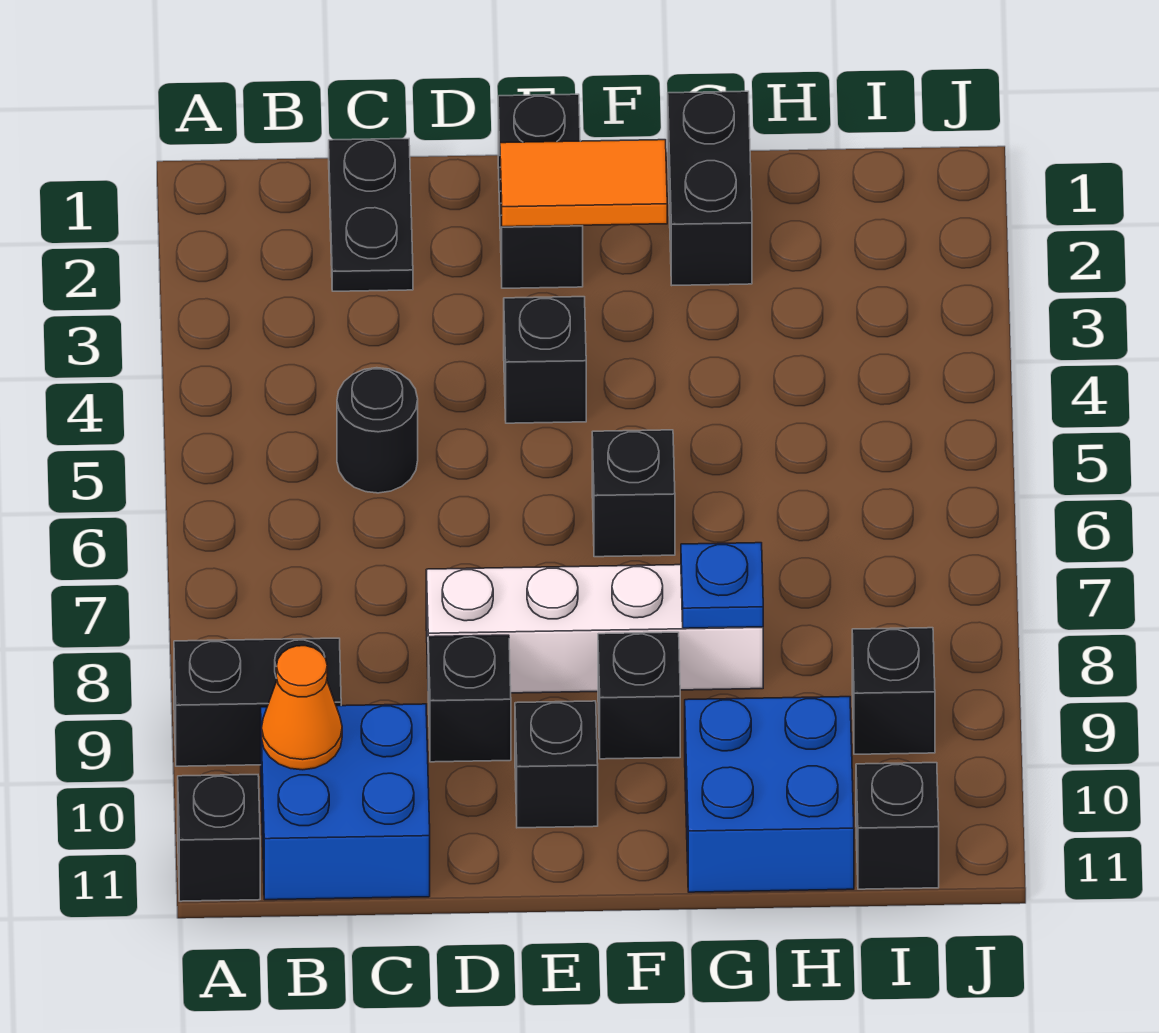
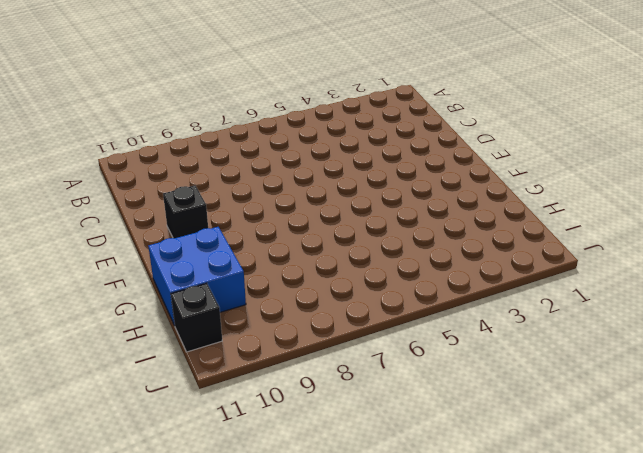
none -> black 1x2 brick [174,638,341,766]
none -> black 1x1 brick [178,775,260,901]
none -> blue 2x2 brick [261,704,430,900]

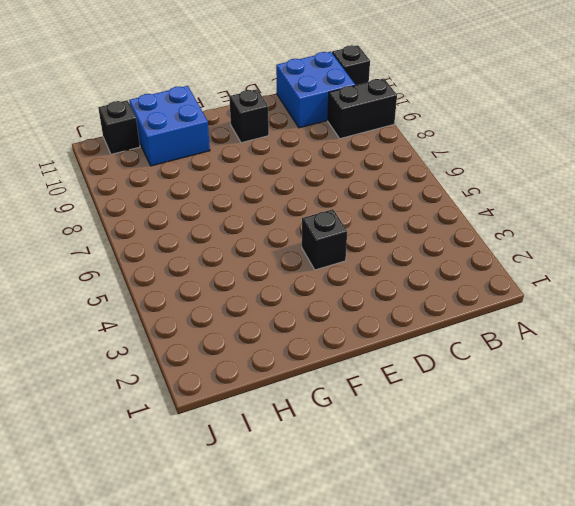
none -> black 1x2 plate [329,139,413,291]
none -> black 1x1 round brick [337,368,418,493]
none -> white 1x4 brick [426,565,763,693]

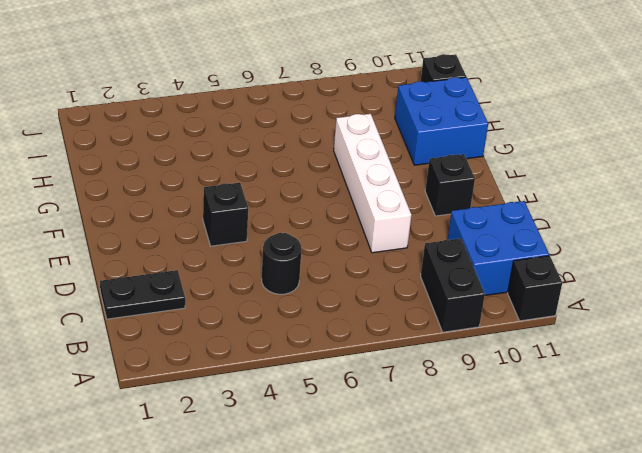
none -> black 1x1 brick [428,635,511,762]
none -> black 1x2 brick [498,94,583,288]
none -> black 1x1 brick [592,430,675,557]

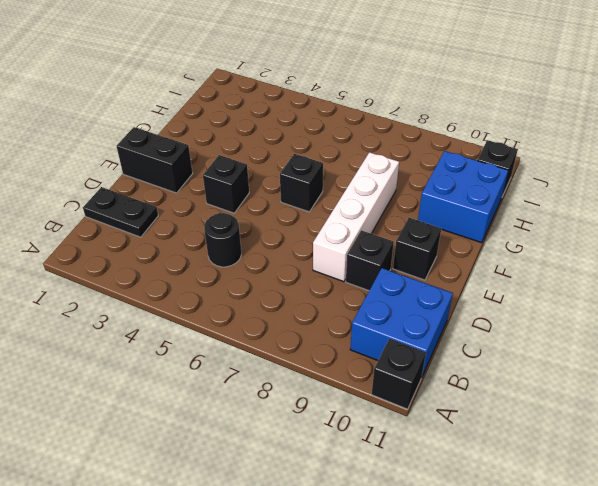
none -> black 1x2 brick [174,638,341,766]
none -> black 1x1 brick [598,632,680,759]
none -> black 1x2 brick [668,91,752,285]

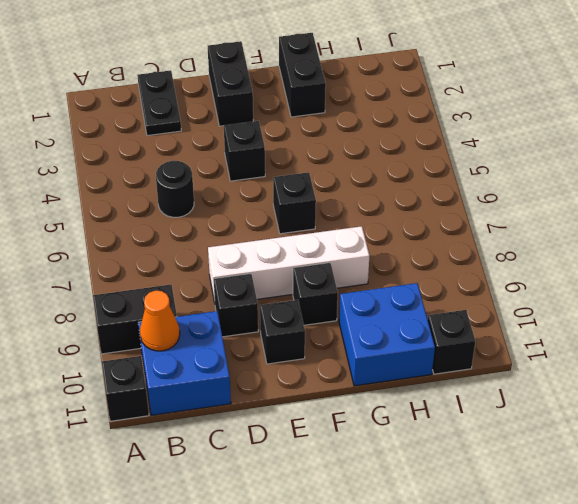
none -> black 1x1 brick [852,628,935,754]
none -> orange 1x2 tile [500,140,667,227]
none -> blue 1x1 plate [681,543,763,628]

